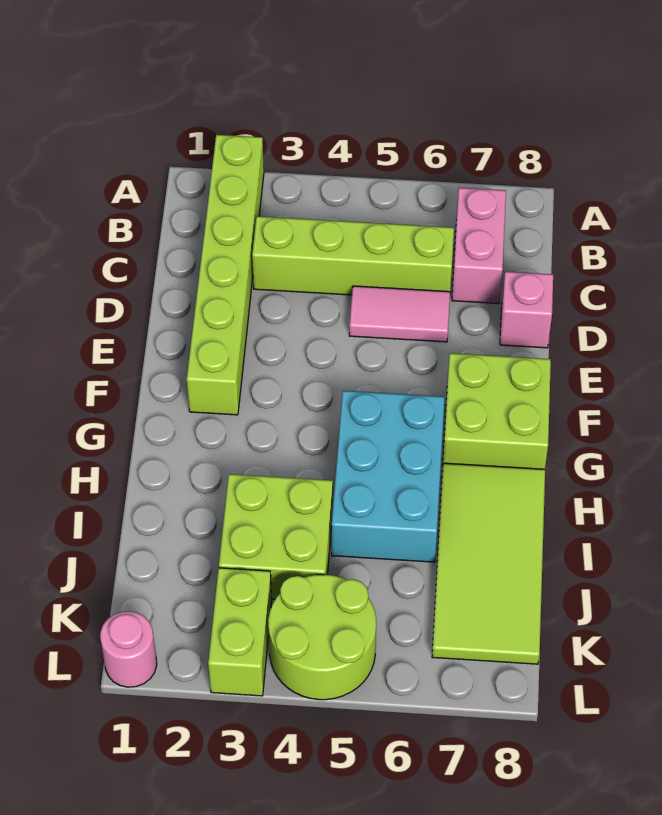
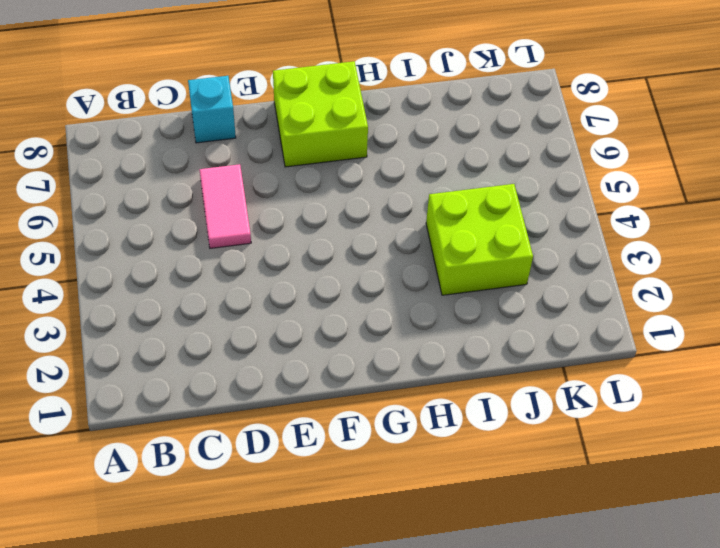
cyan 1x1 brick [188,76,236,143] -> pink 1x1 brick [500,272,553,348]
none -> lime 1x6 brick [187,135,264,415]
none -> pink 1x2 brick [452,188,506,304]
none -> lime 1x4 brick [252,216,454,295]

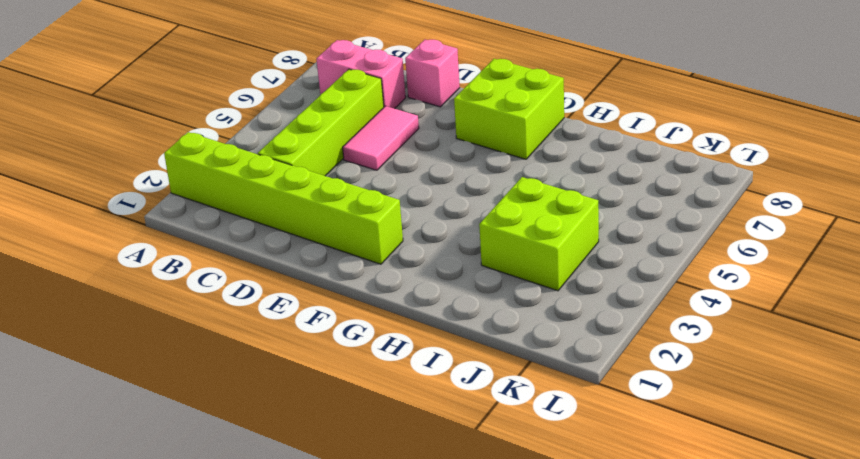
none -> cyan 2x3 brick [332,391,445,562]
none -> lime 2x4 tile [432,463,545,664]
none -> lime 1x2 brick [208,568,272,696]

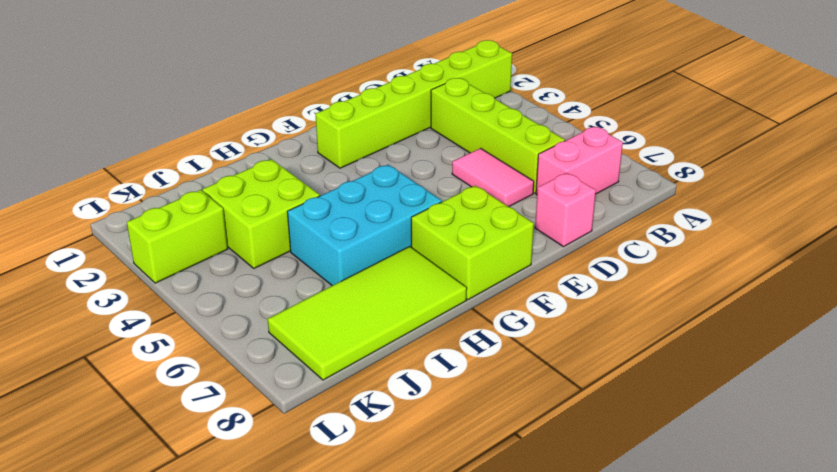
none -> lime 2x2 round brick [268,575,376,700]
none -> pink 1x1 round brick [100,611,157,687]

